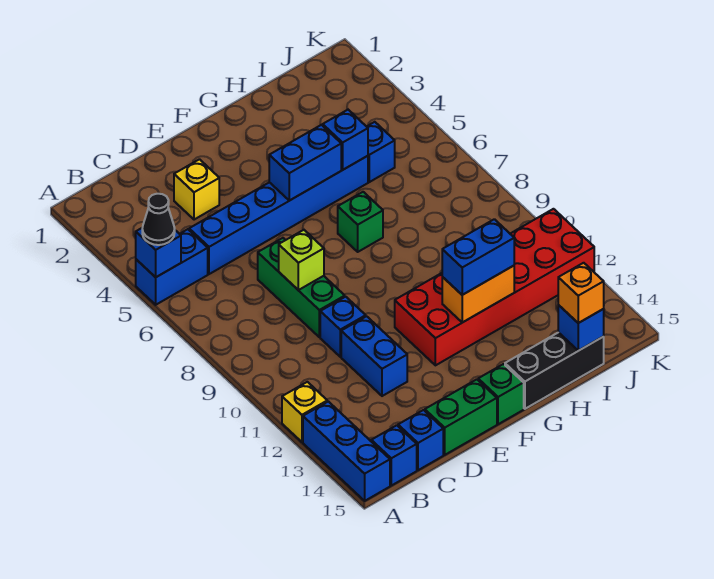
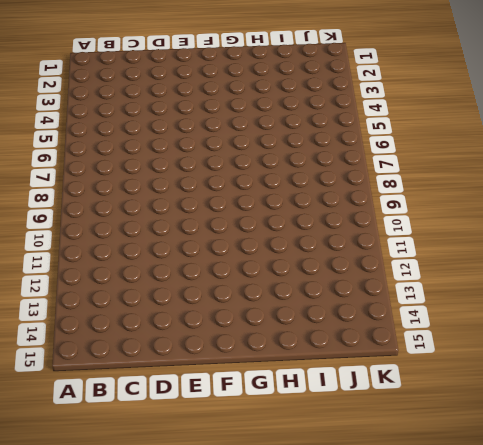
none -> blue 1x2 brick [136,229,208,305]
none -> yellow 1x1 brick [282,382,327,442]
none -> blue 1x3 brick [303,401,390,501]

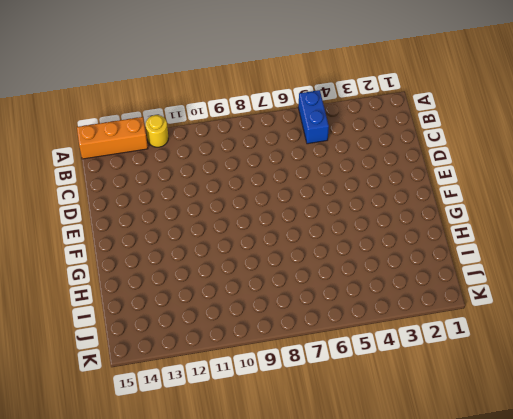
yellow 1x1 round brick [146,115,168,147] -> yellow 1x1 brick [282,382,327,442]
orange 1x3 brick [77,117,148,159] -> blue 1x3 brick [303,401,390,501]
none -> blue 1x1 brick [371,425,417,486]
none -> blue 1x6 brick [189,156,368,274]
none -> blue 1x1 brick [398,410,443,470]

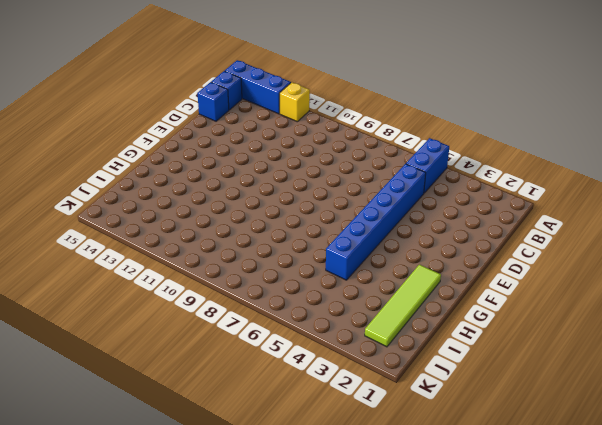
lime 1x4 tile [365,265,441,347] -> none
none -> yellow 1x1 brick [174,159,219,220]
none -> green 1x3 brick [258,238,345,337]
none -> blue 1x1 brick [320,297,366,357]

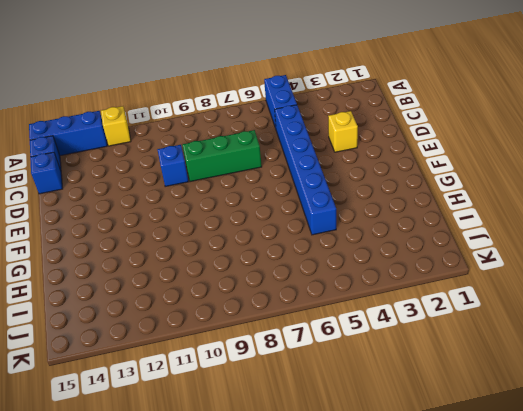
none -> blue 1x2 brick [341,316,407,396]
none -> green 1x2 brick [425,379,497,455]
none -> red 2x6 brick [395,209,594,365]

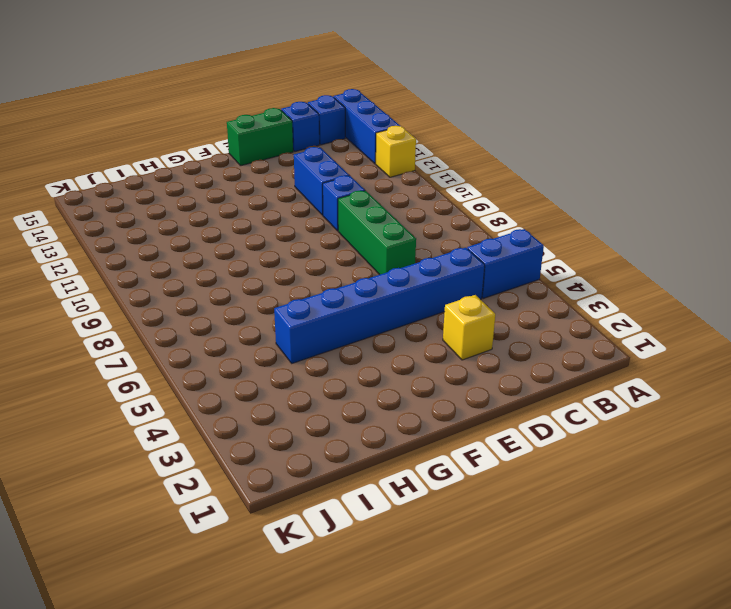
none -> red 2x6 brick [395,209,594,365]
none -> green 1x1 brick [478,364,524,424]
none -> green 1x1 brick [338,192,383,252]

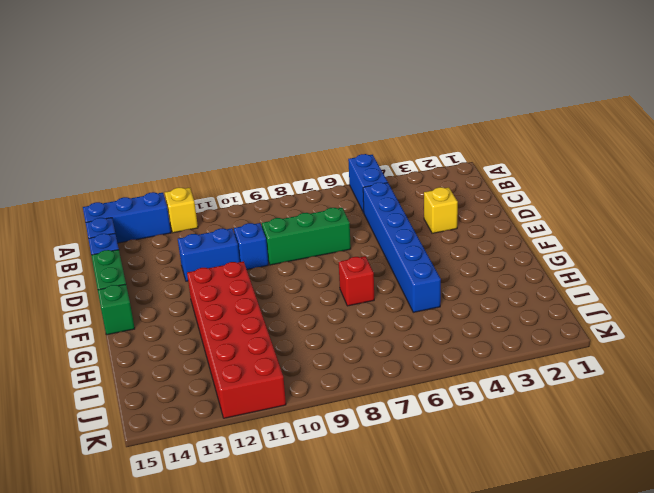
red 1x1 brick [339,256,374,306] -> green 1x1 brick [338,192,383,252]
none -> black 1x3 brick [505,332,604,409]
none -> blue 1x1 brick [367,122,395,182]
none -> blue 1x1 brick [136,228,181,277]

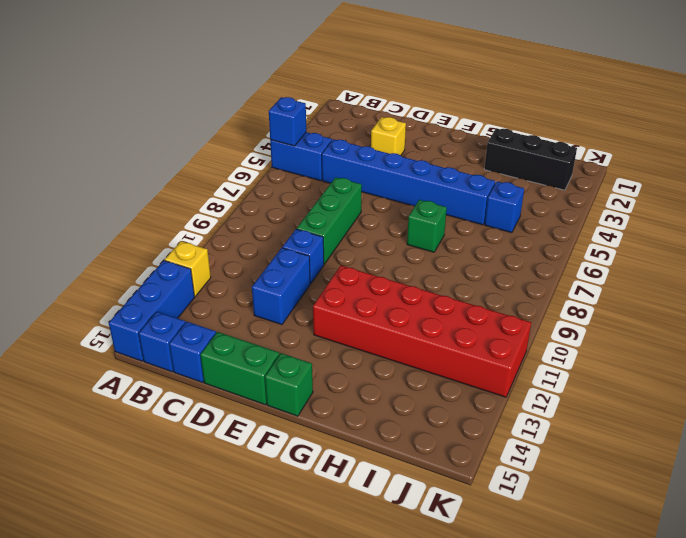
black 1x3 brick [484,128,577,190] -> black 1x3 brick moved to [505,332,604,409]
none -> lime 1x1 brick [279,230,324,290]
none -> blue 1x2 brick [269,125,341,201]
none -> orange 1x2 brick [442,266,514,322]

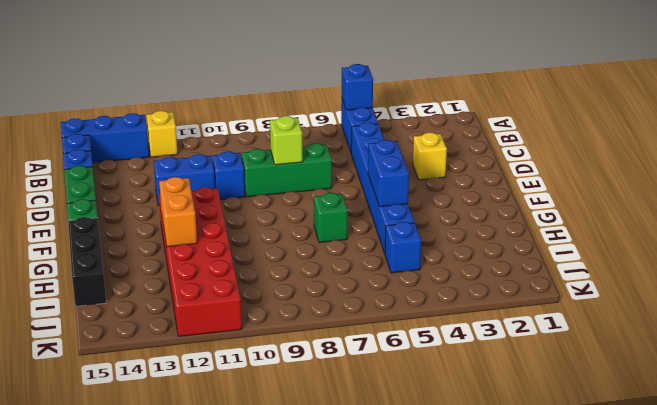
none -> blue 1x1 brick [323,110,368,170]
none -> blue 1x1 brick [558,305,604,351]
none -> black 1x1 cone [142,194,175,245]

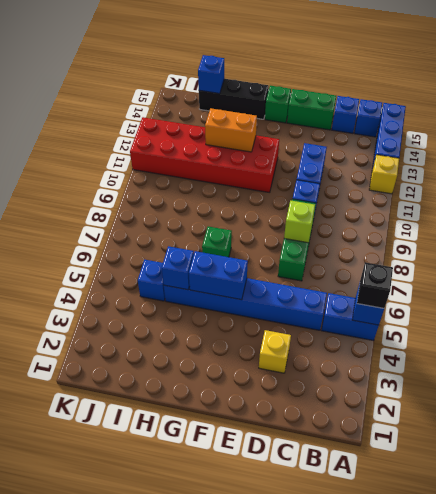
black 1x1 brick [357,262,393,308] -> black 1x1 cone [142,194,175,245]
none -> blue 1x2 brick [442,219,514,295]
none -> orange 1x1 brick [558,263,604,323]

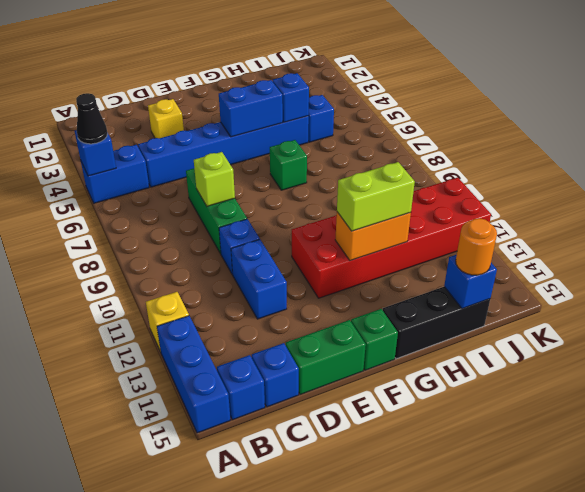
lime 1x2 brick [337,162,415,231] -> blue 1x2 brick [442,219,514,295]
orange 1x1 round brick [456,218,497,275] -> orange 1x1 brick [558,263,604,323]

